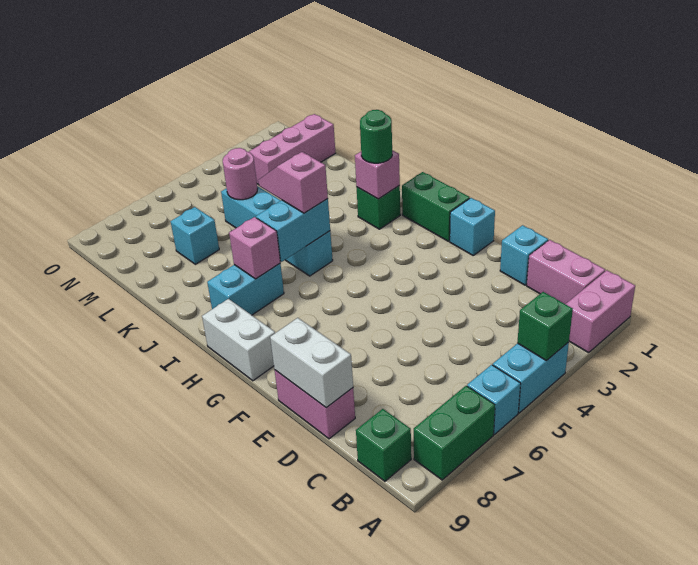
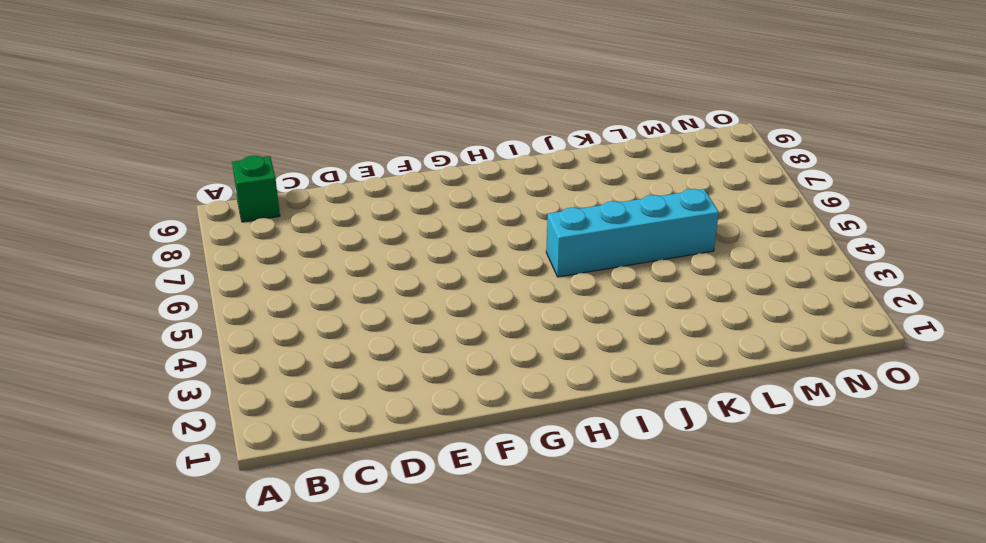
none -> pink 1x2 brick [566,270,635,353]
none -> cyan 1x2 brick [493,342,569,413]
none -> cyan 1x1 brick [467,365,521,435]

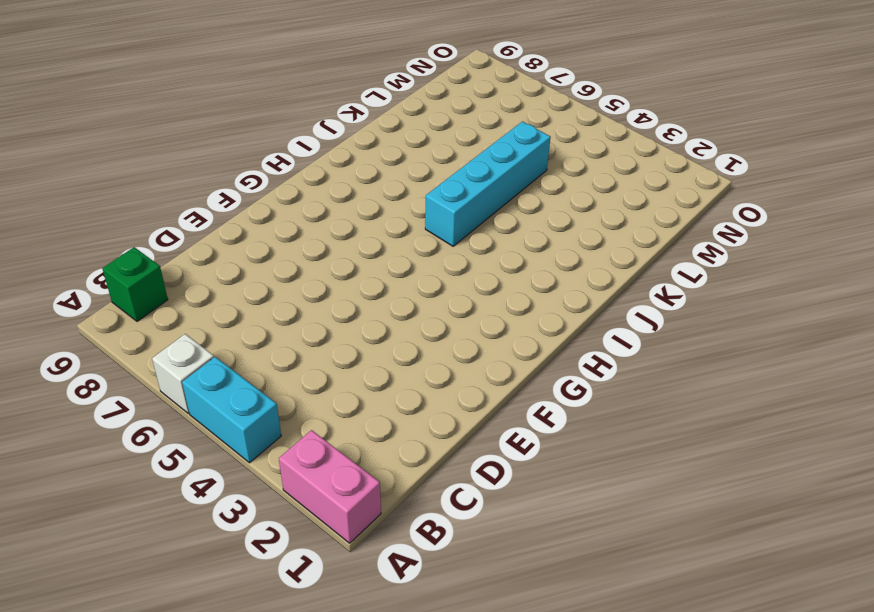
white 1x1 brick [152,334,214,413] -> cyan 1x1 brick [467,365,521,435]
none -> green 1x2 brick [414,386,495,480]
none -> pink 1x2 brick [527,240,605,304]
none -> cyan 1x1 brick [500,225,548,285]

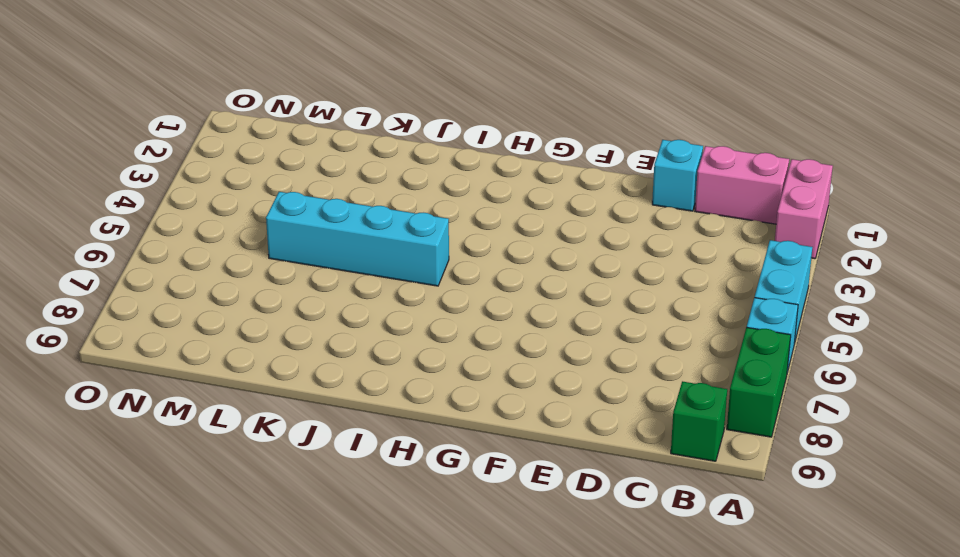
none -> pink 1x2 brick [275,370,355,439]
none -> cyan 1x1 brick [450,198,495,255]
none -> green 1x2 brick [402,172,470,241]

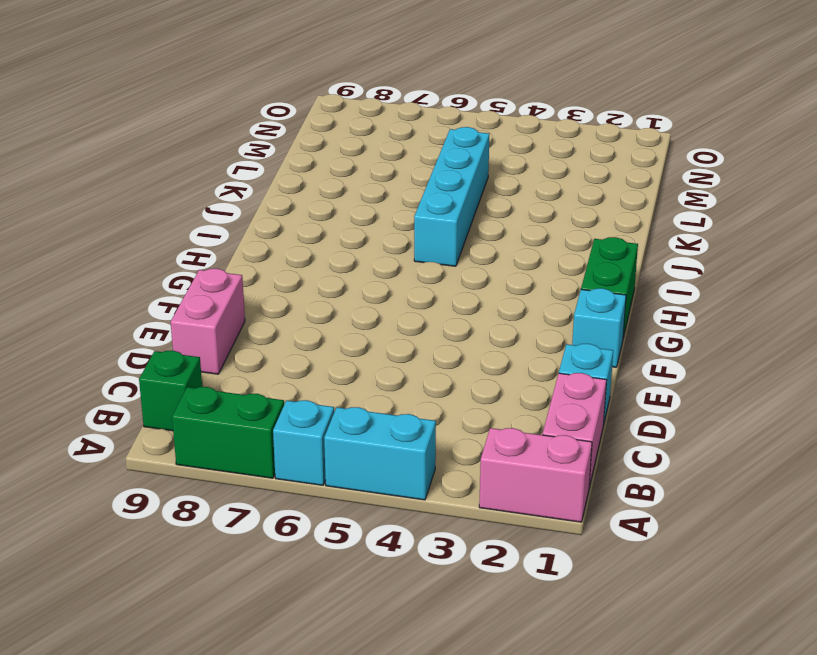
none -> white 1x2 brick [202,299,275,381]
none -> green 1x1 brick [357,186,400,229]
none -> cyan 1x2 brick [207,263,284,315]

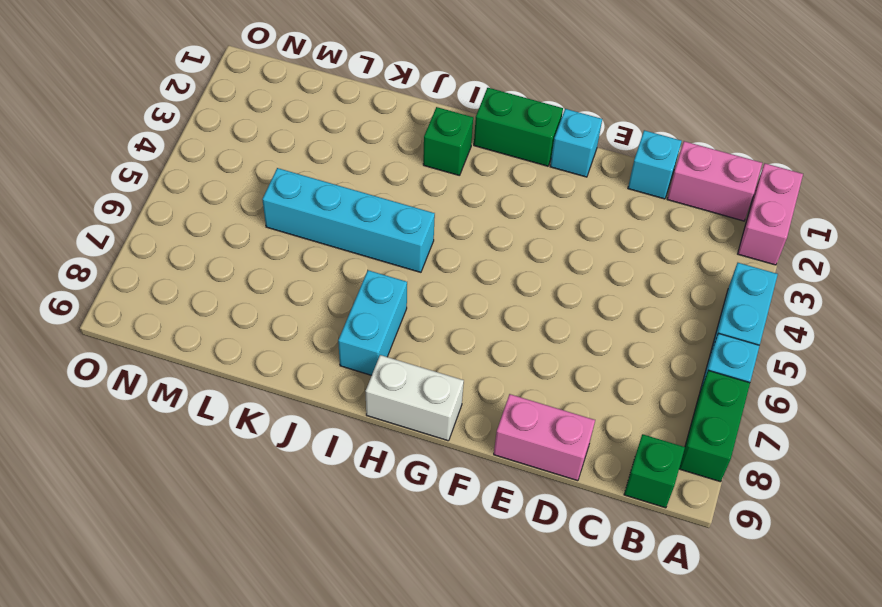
none -> cyan 1x1 brick [171,207,219,264]
none -> pink 1x3 brick [249,114,335,185]
none -> green 1x1 brick [517,292,573,361]

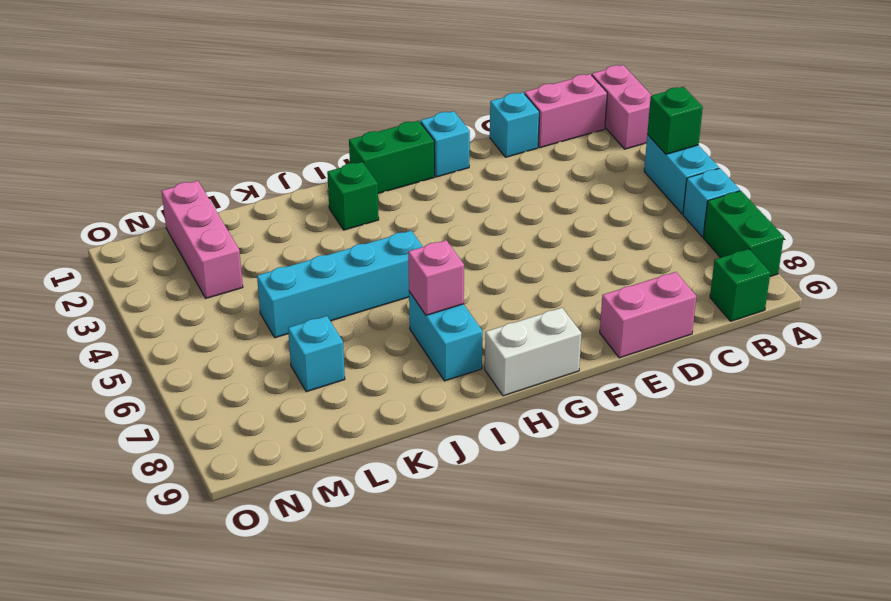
none -> white 1x2 brick [270,318,353,408]
none -> pink 1x1 brick [355,150,400,199]
none -> cyan 1x2 brick [256,199,330,262]

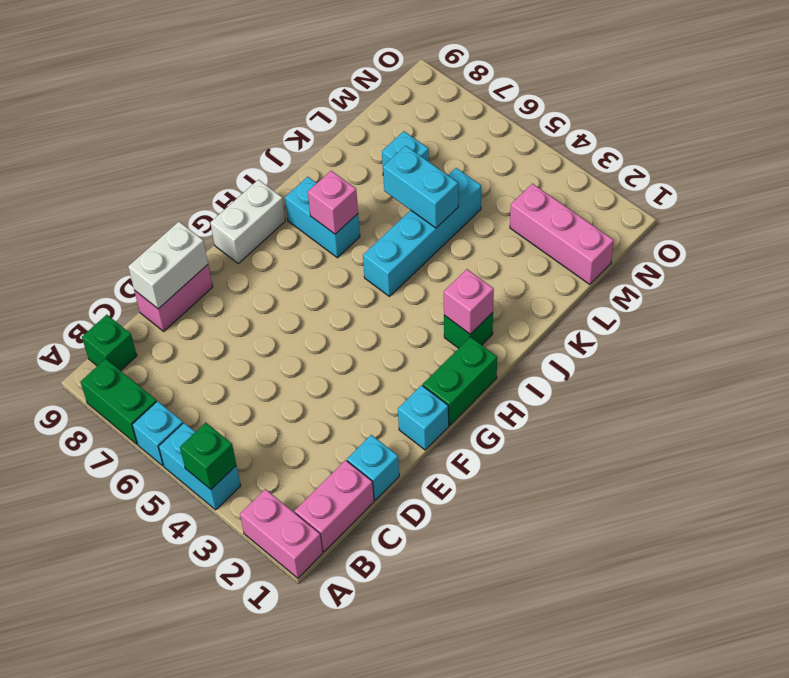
cyan 1x2 brick [383,146,458,228] -> cyan 1x2 brick moved to [256,199,330,262]
none -> pink 1x1 round brick [223,148,258,200]
none -> green 1x1 round brick [360,110,392,163]
none -> pink 1x2 slope [258,152,328,213]

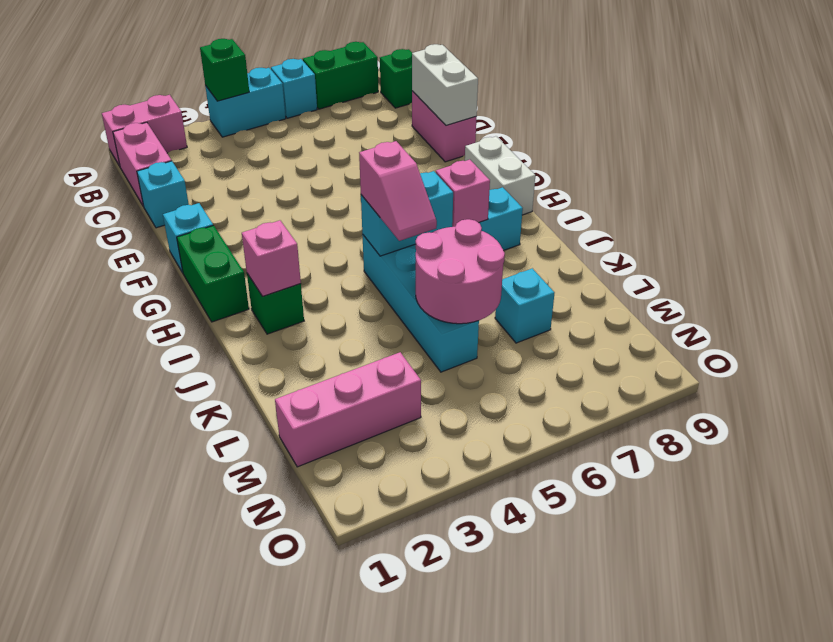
pink 2x2 round brick [416,219,505,324] -> pink 1x1 round brick [223,148,258,200]
none -> green 1x1 round brick [360,110,392,163]

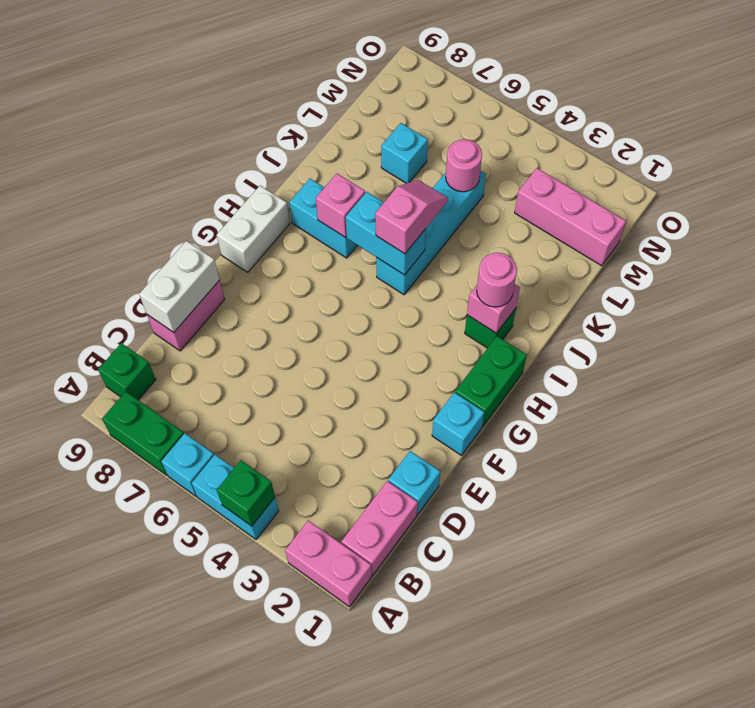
pink 1x1 round brick [477,253,517,307] -> green 1x1 round brick [360,110,392,163]

